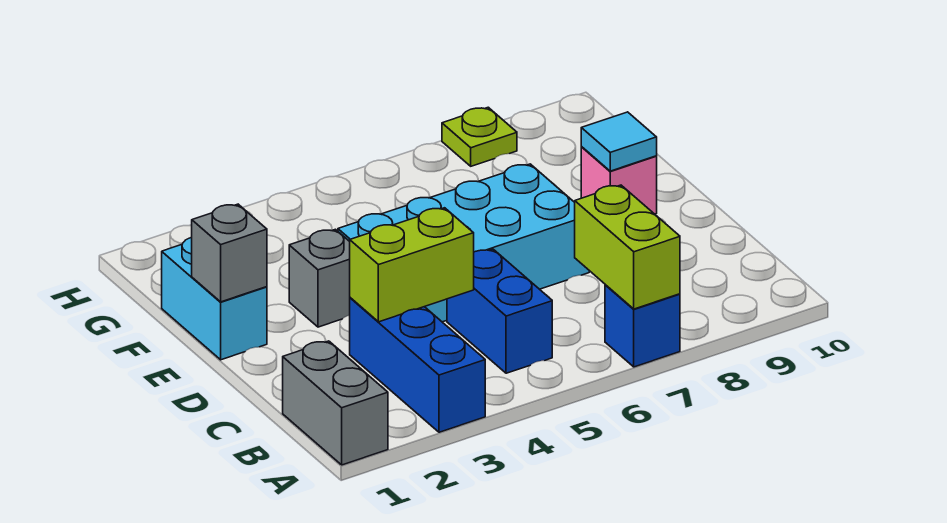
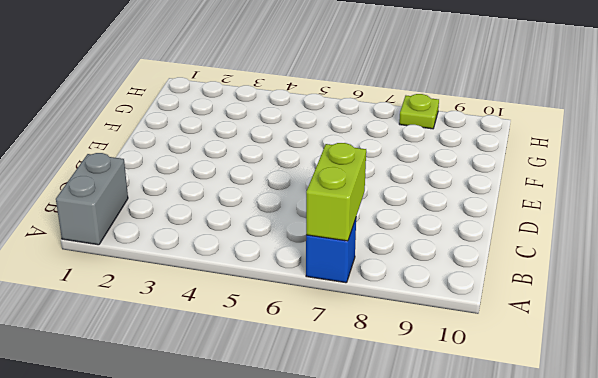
none -> blue 1x3 brick [350,298,485,432]
none -> blue 1x2 brick [447,249,552,373]
none -> cyan 2x4 brick [338,164,589,322]

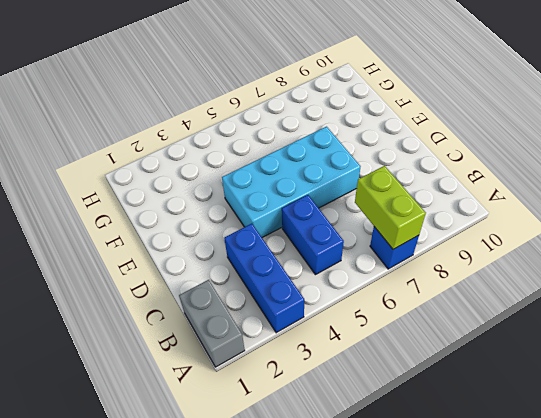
none -> cyan 1x2 brick [162,238,267,360]
none -> grey 1x1 brick [289,229,350,327]
none -> pink 1x1 brick [581,147,657,214]

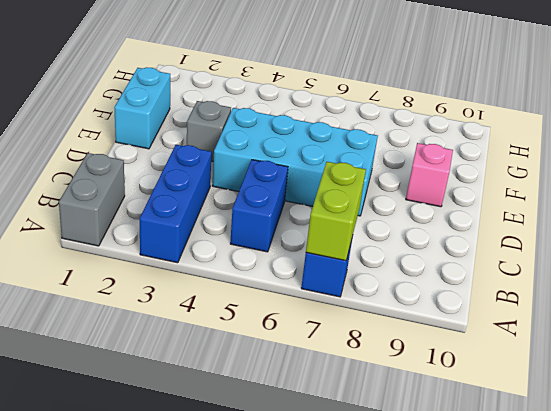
none -> lime 1x1 plate [442,107,517,166]
none -> lime 1x2 brick [350,208,474,322]
none -> grey 1x1 brick [192,204,267,302]

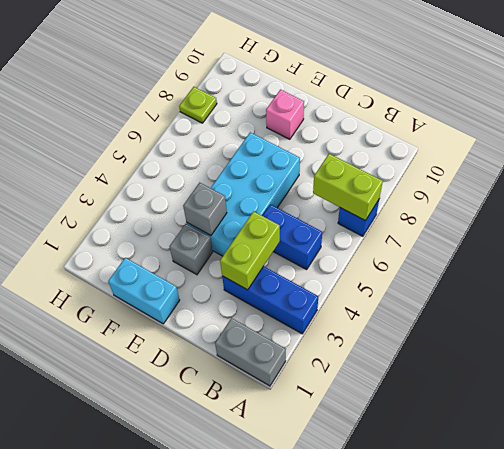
grey 1x1 brick [183,183,227,235] -> grey 1x1 brick moved to [192,204,267,302]
none -> cyan 1x1 tile [581,112,657,171]

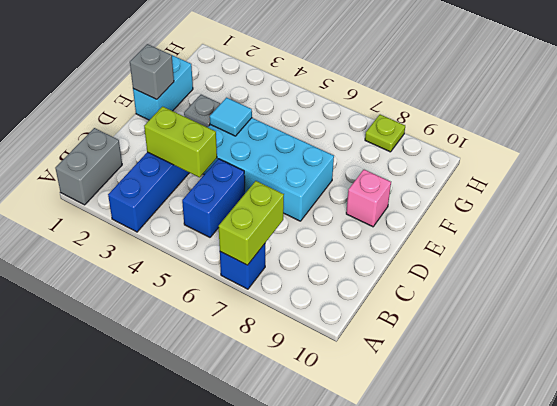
cyan 1x1 tile [210,98,252,136] -> cyan 1x1 tile moved to [581,112,657,171]

